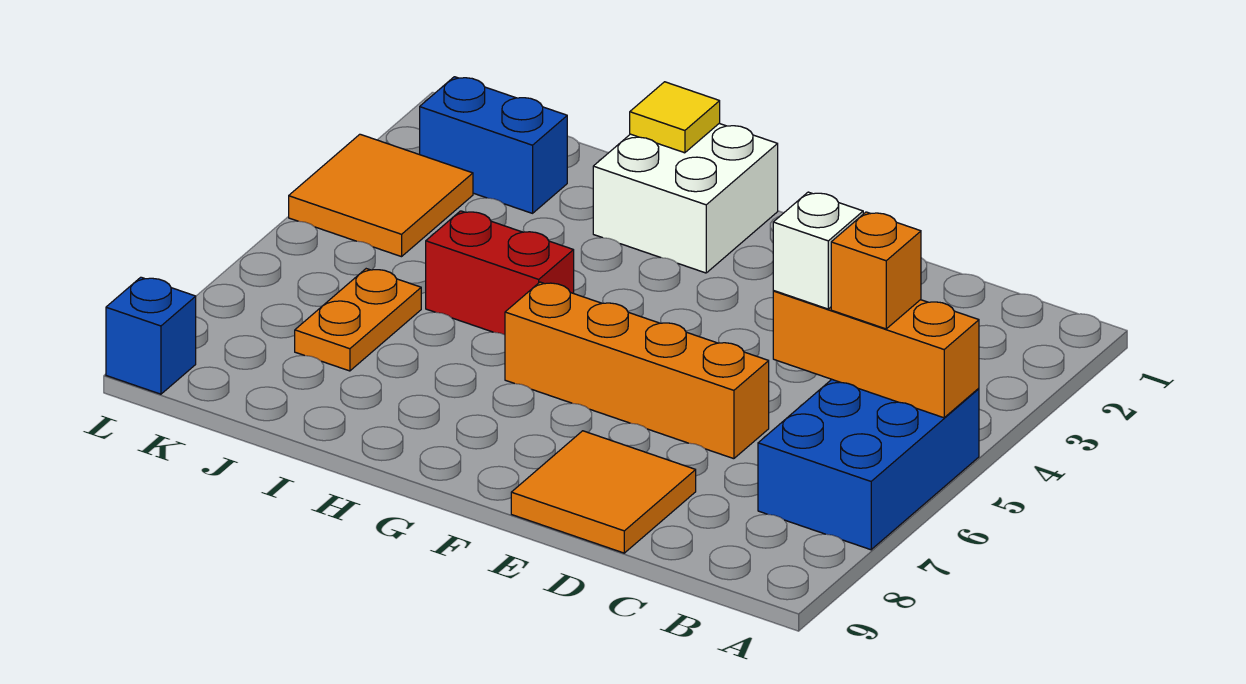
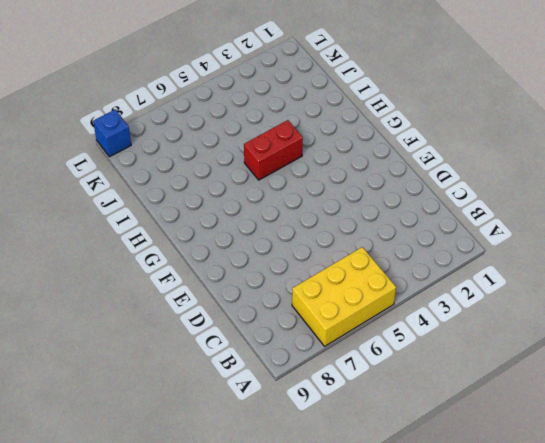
yellow 2x3 brick [292,247,396,346] -> blue 2x3 brick [758,380,979,550]
red 1x2 brick [244,120,303,180] -> red 1x2 brick turned to [426,211,574,335]
none -> orange 1x4 brick [505,282,769,459]
none -> orange 2x2 tile [511,431,696,553]
none -> white 2x2 brick [593,124,778,273]

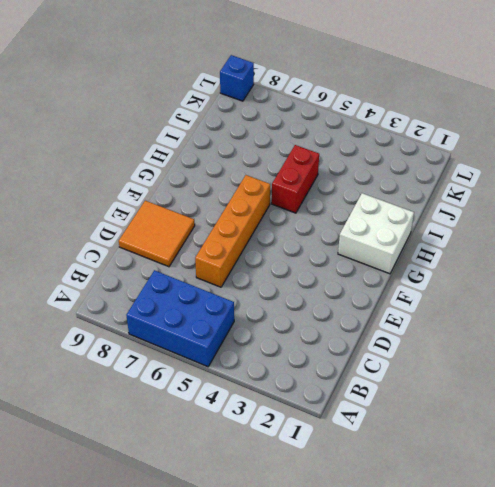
none -> blue 1x2 brick [420,77,567,213]
none -> orange 1x2 plate [295,269,421,371]
none -> orange 2x2 tile [289,134,473,257]

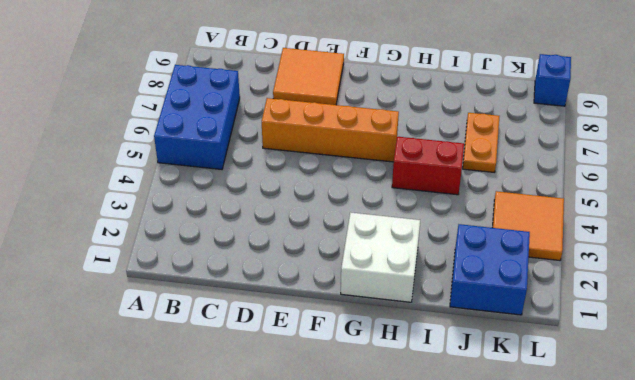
blue 2x2 brick [450,224,530,315] -> blue 1x2 brick [420,77,567,213]
none -> orange 1x3 brick [773,291,979,418]
none -> yellow 1x1 tile [630,82,720,153]
none -> orange 1x1 brick [831,212,921,329]

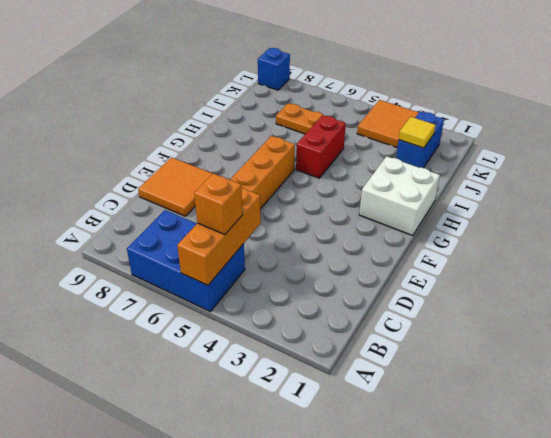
yellow 1x1 tile [399,117,436,148] -> yellow 1x1 tile moved to [630,82,720,153]
none -> white 1x1 brick [773,192,863,309]

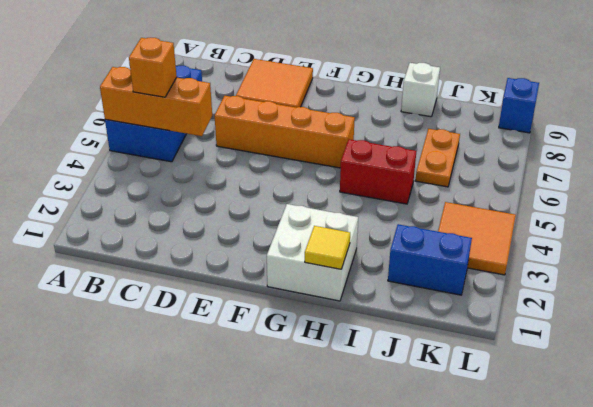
white 1x1 brick [401,63,440,117] -> white 1x1 brick moved to [773,192,863,309]

